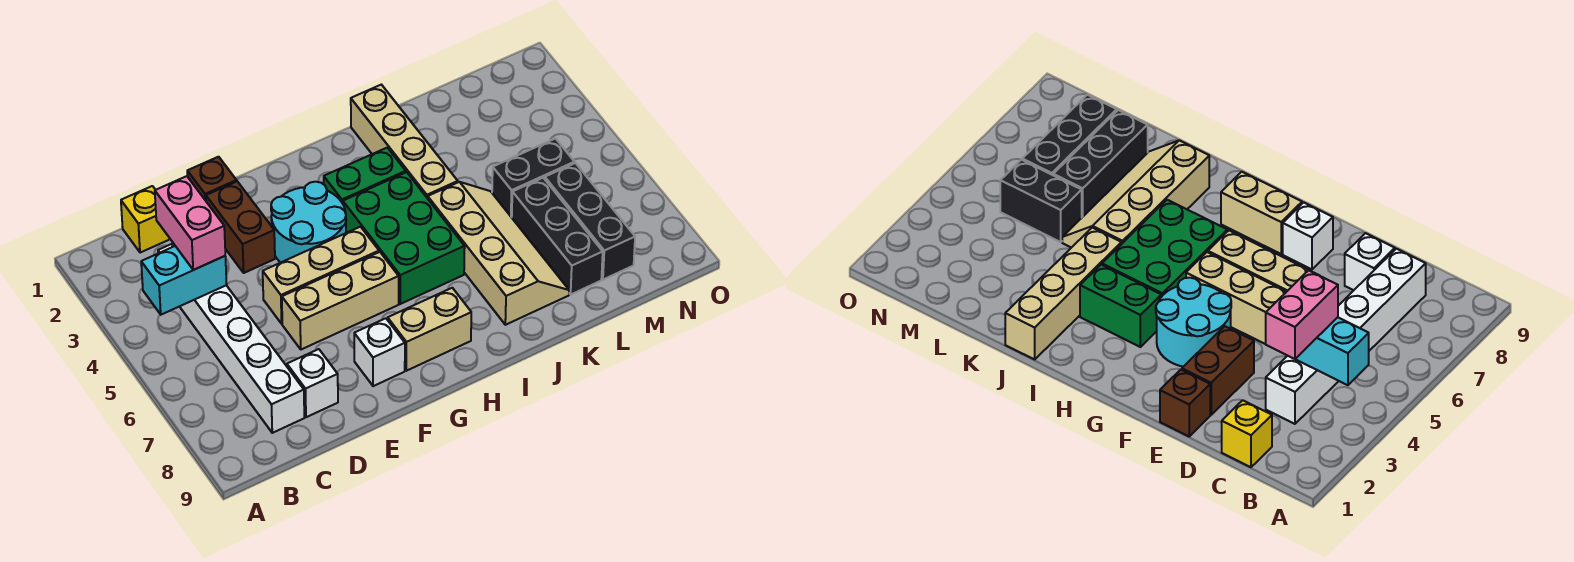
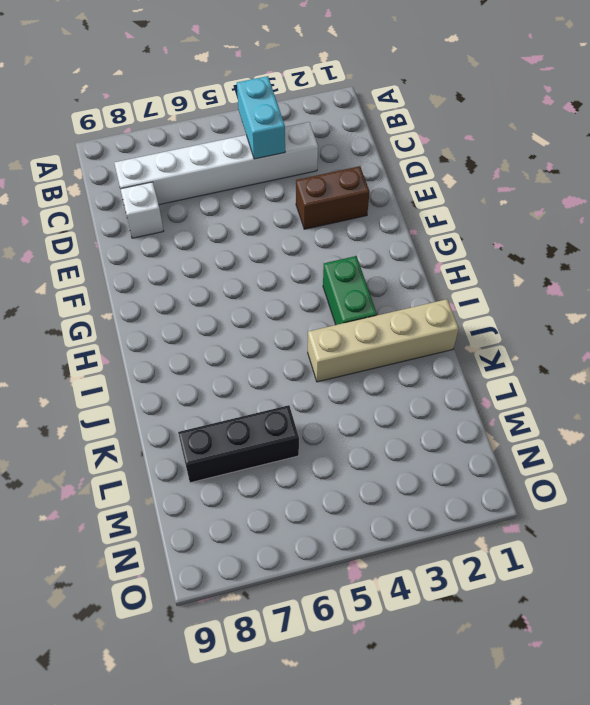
none -> yellow 1x1 brick [121,186,170,253]
none -> brown 1x1 brick [187,157,237,201]
none -> tan 1x3 brick [263,227,379,324]

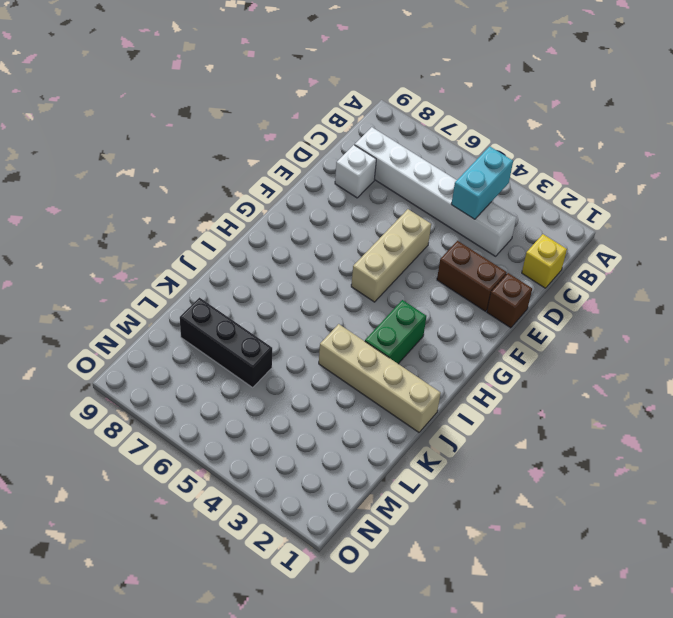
none -> tan 1x3 brick [282,252,399,350]
none -> cyan 2x2 round brick [271,182,346,263]
none -> white 1x1 brick [354,318,405,386]

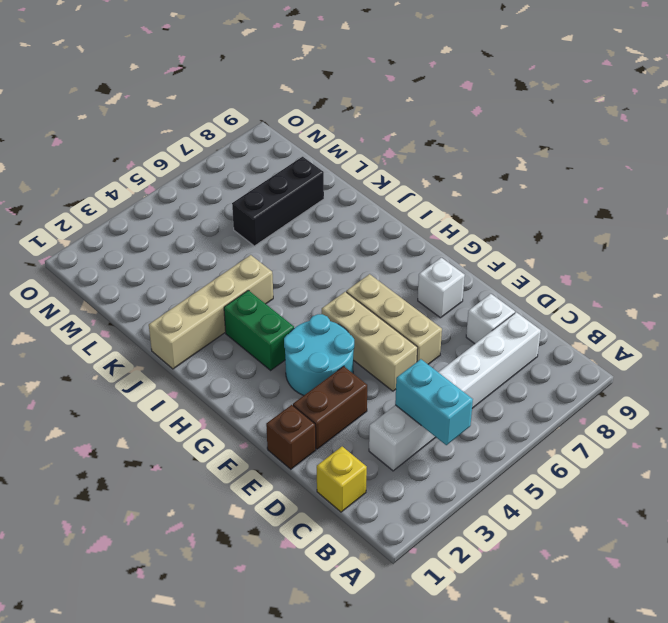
none -> tan 1x2 brick [388,288,471,371]
none -> green 2x3 brick [343,172,465,304]
none -> tan 2x4 slope [428,182,569,325]

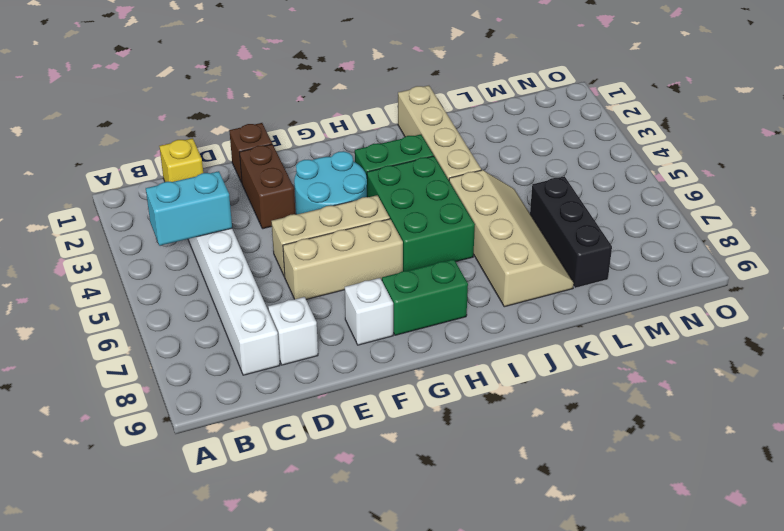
green 1x2 brick [382,259,468,335] -> tan 1x2 brick [388,288,471,371]
none -> black 1x2 brick [492,138,574,217]
none -> black 1x3 brick [545,163,635,280]
none -> pink 1x2 brick [155,176,225,270]

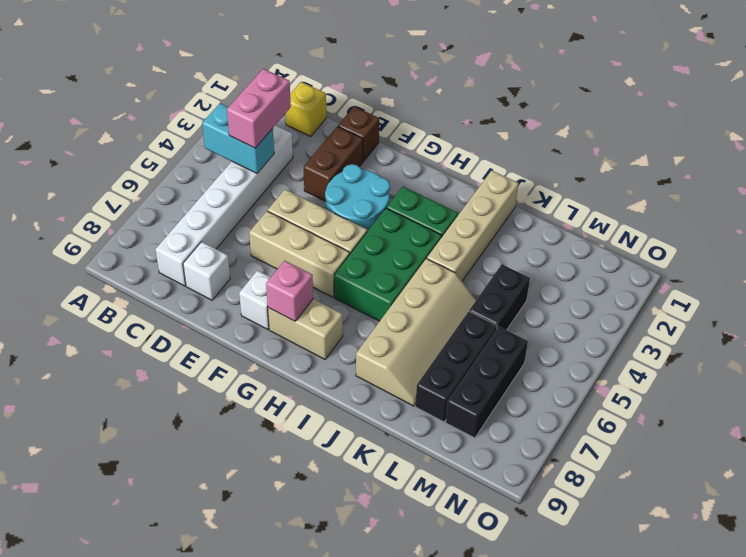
pink 1x1 brick [266,261,313,321] -> none
black 1x2 brick [469,264,530,330] -> black 1x2 brick turned to [492,138,574,217]

